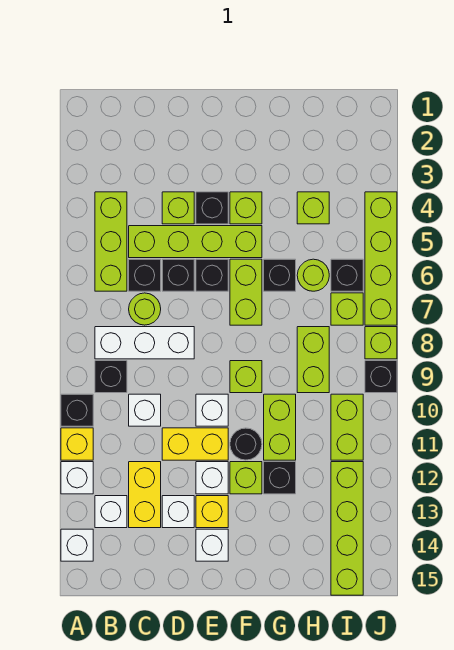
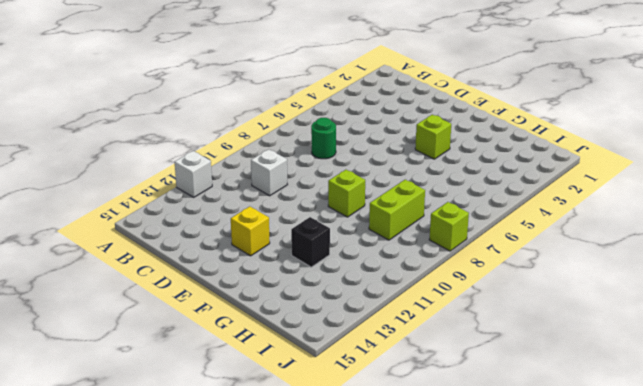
green 1x1 round brick [311,118,336,159] -> lime 1x1 round brick [129,293,161,325]
none -> black 1x1 brick [61,394,93,426]
none -> yellow 1x1 brick [61,428,93,460]
none -> white 1x1 brick [61,529,93,561]
none -> lime 1x3 brick [95,192,127,291]

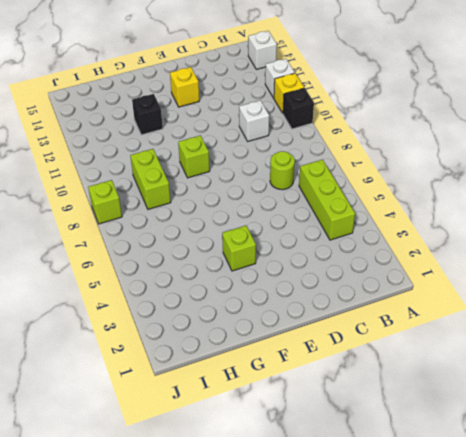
none -> white 1x3 brick [95,327,194,359]
none -> black 1x1 brick [95,361,127,393]
none -> white 1x1 brick [95,496,127,528]
none -> lime 1x4 brick [129,226,262,258]

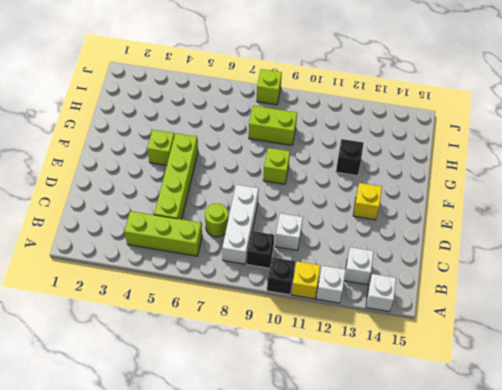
none -> black 1x1 brick [129,259,161,291]
none -> yellow 1x2 brick [129,462,161,528]
none -> lime 1x1 brick [162,192,194,224]
none -> black 1x1 brick [162,259,194,291]

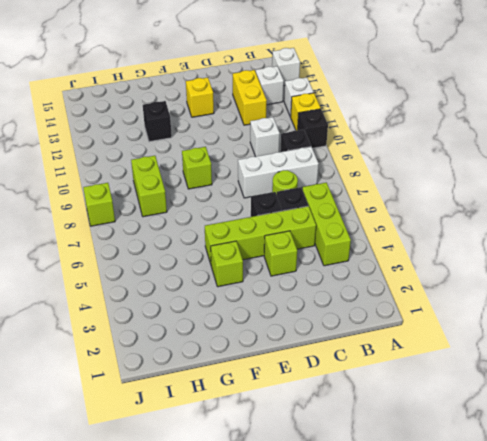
none -> yellow 1x2 brick [162,428,228,460]
none -> white 1x1 brick [162,496,194,528]
none -> black 1x1 brick [196,192,228,224]
none -> black 1x1 brick [196,259,228,291]

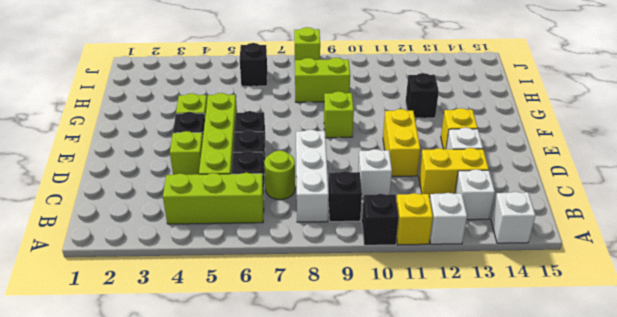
none -> white 1x1 brick [196,394,228,426]
none -> white 1x1 brick [196,462,228,494]
none -> white 1x1 brick [196,529,228,561]
none -> lime 1x2 brick [230,259,262,325]

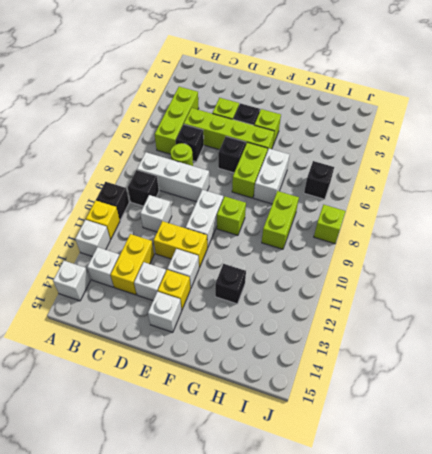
white 1x2 brick [186,190,223,248] -> white 1x1 brick [196,394,228,426]
white 1x2 brick [254,149,290,204] -> black 1x1 brick [264,259,296,291]
none -> black 1x1 brick [162,259,194,291]
none -> black 1x1 round brick [230,428,262,460]
none -> lime 1x1 brick [230,462,262,494]
none -> lime 1x2 brick [264,394,296,460]

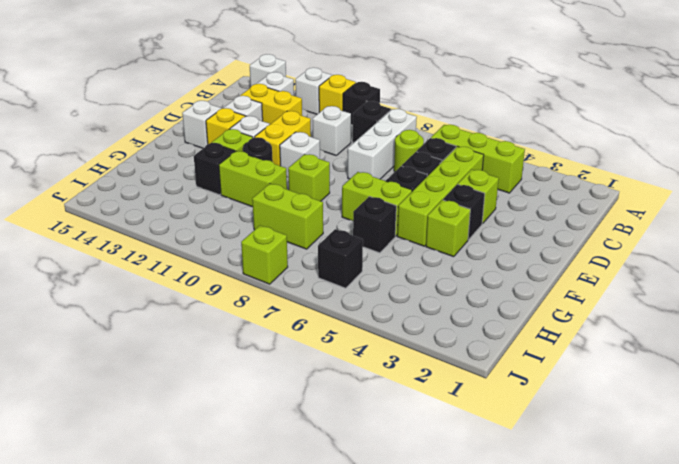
none -> lime 1x1 brick [297,192,329,224]
none -> lime 1x1 round brick [297,259,329,291]
none -> lime 1x1 brick [331,293,363,325]
none -> lime 1x2 brick [331,394,363,460]

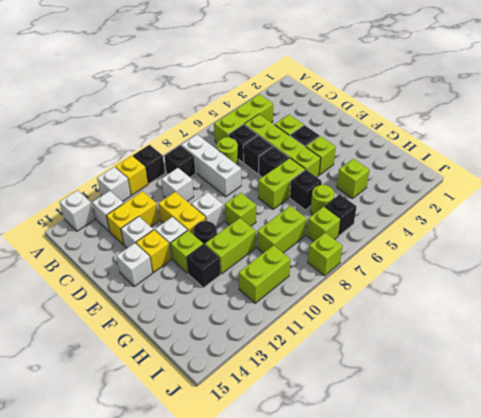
none -> lime 1x4 brick [331,462,363,595]
none -> lime 1x4 brick [365,192,397,325]
none -> black 1x1 brick [365,361,397,393]

